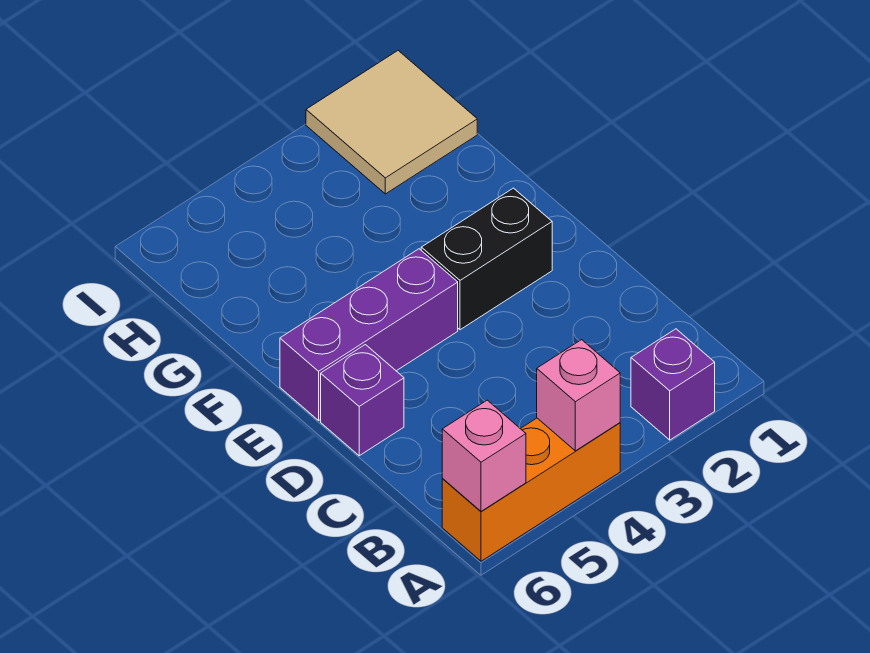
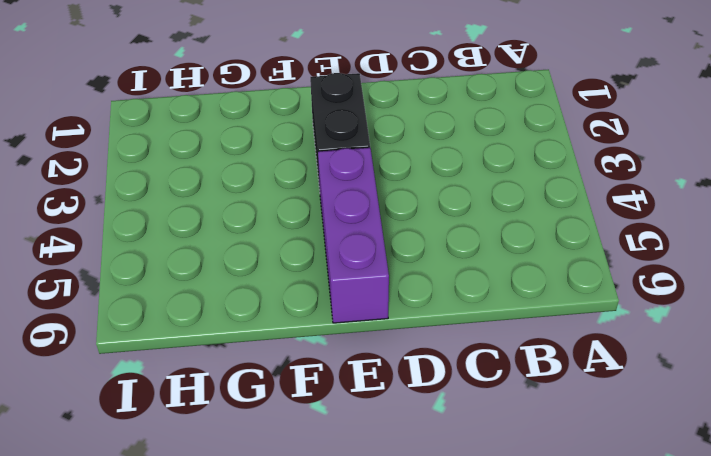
none -> purple 1x1 brick [631,329,715,440]
none -> orange 1x3 brick [442,418,620,561]

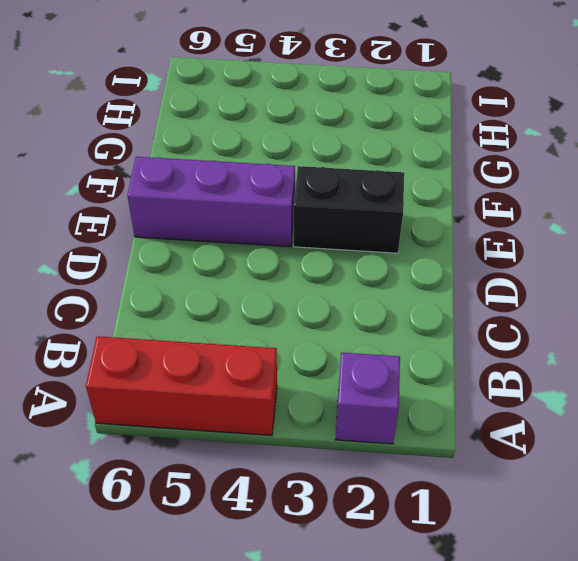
red 1x3 brick [86,336,277,435] -> orange 1x3 brick [442,418,620,561]
none -> purple 1x1 brick [321,345,404,456]
none -> tan 2x2 tile [306,51,477,194]

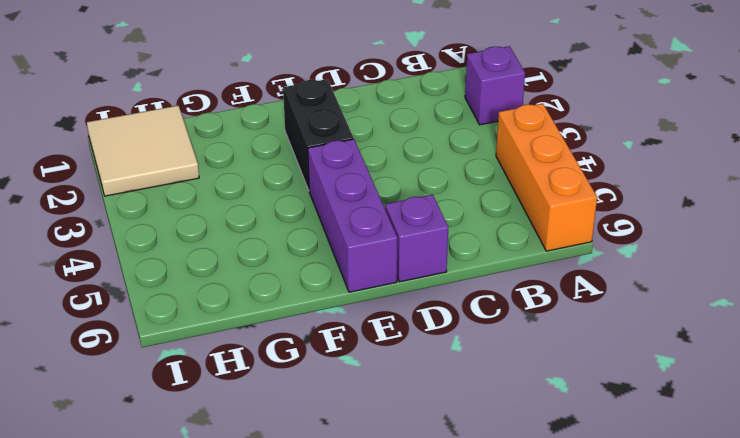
none -> pink 1x1 brick [537,340,620,451]
none -> pink 1x1 brick [442,400,526,511]

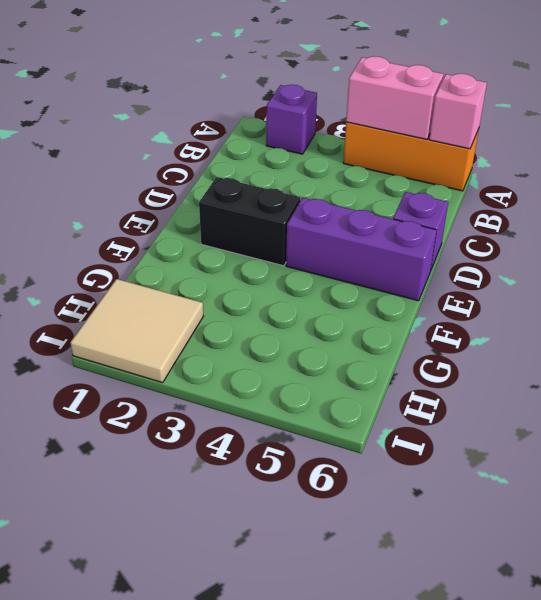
pink 1x2 brick [346,56,444,139] -> pink 1x1 brick [537,340,620,451]

